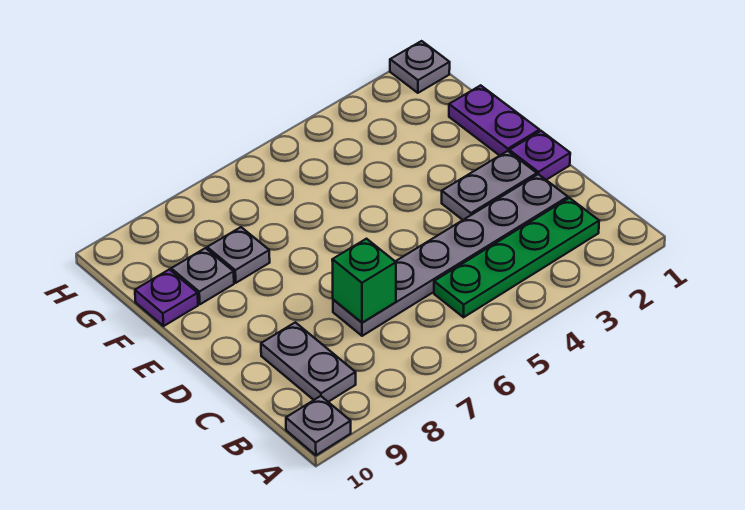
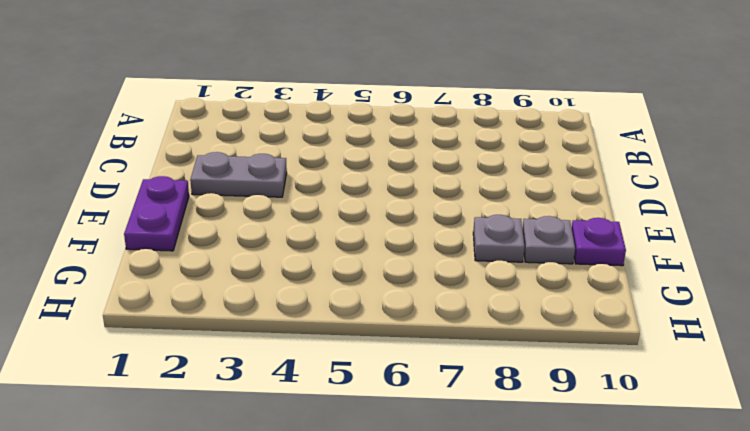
none -> grey 1x1 plate [286,396,351,455]
none -> green 1x4 plate [434,198,599,317]
none -> grey 1x2 plate [261,322,356,402]

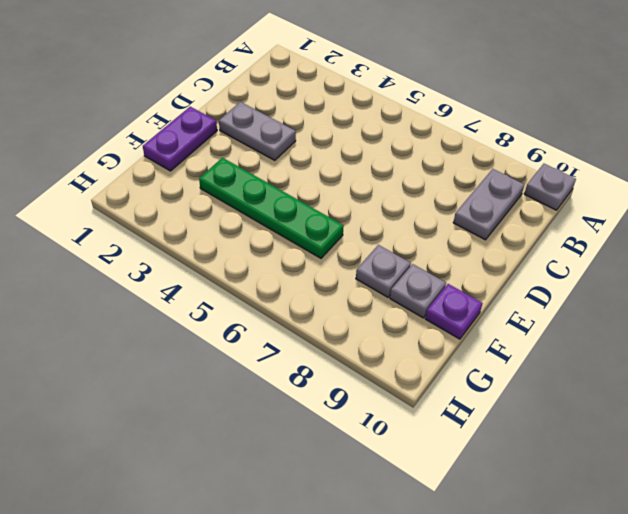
green 1x4 plate [199,158,344,258] -> green 1x4 plate moved to [434,198,599,317]
none -> grey 1x6 plate [333,174,568,336]
none -> purple 1x1 plate [509,131,570,180]
none -> grey 1x1 plate [390,41,450,93]

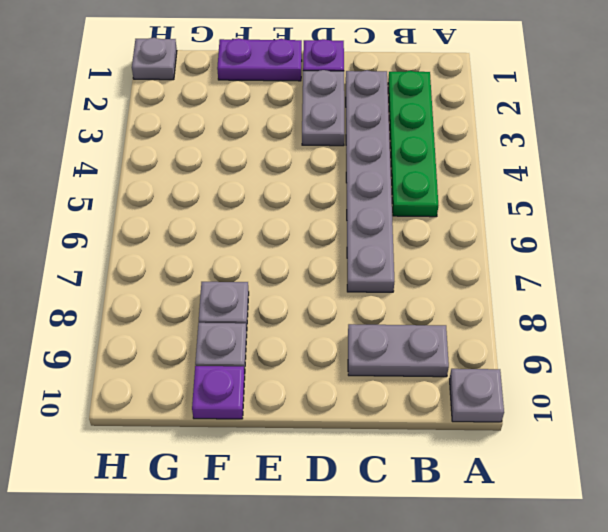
none -> green 1x1 brick [332,239,396,323]

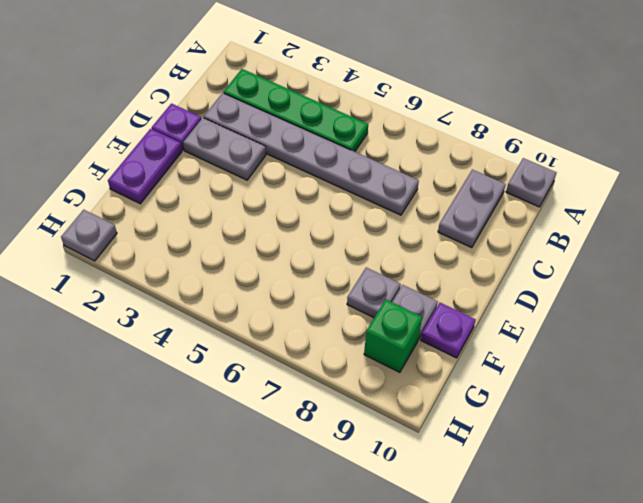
green 1x1 brick [364,300,422,372] -> green 1x1 brick moved to [332,239,396,323]

